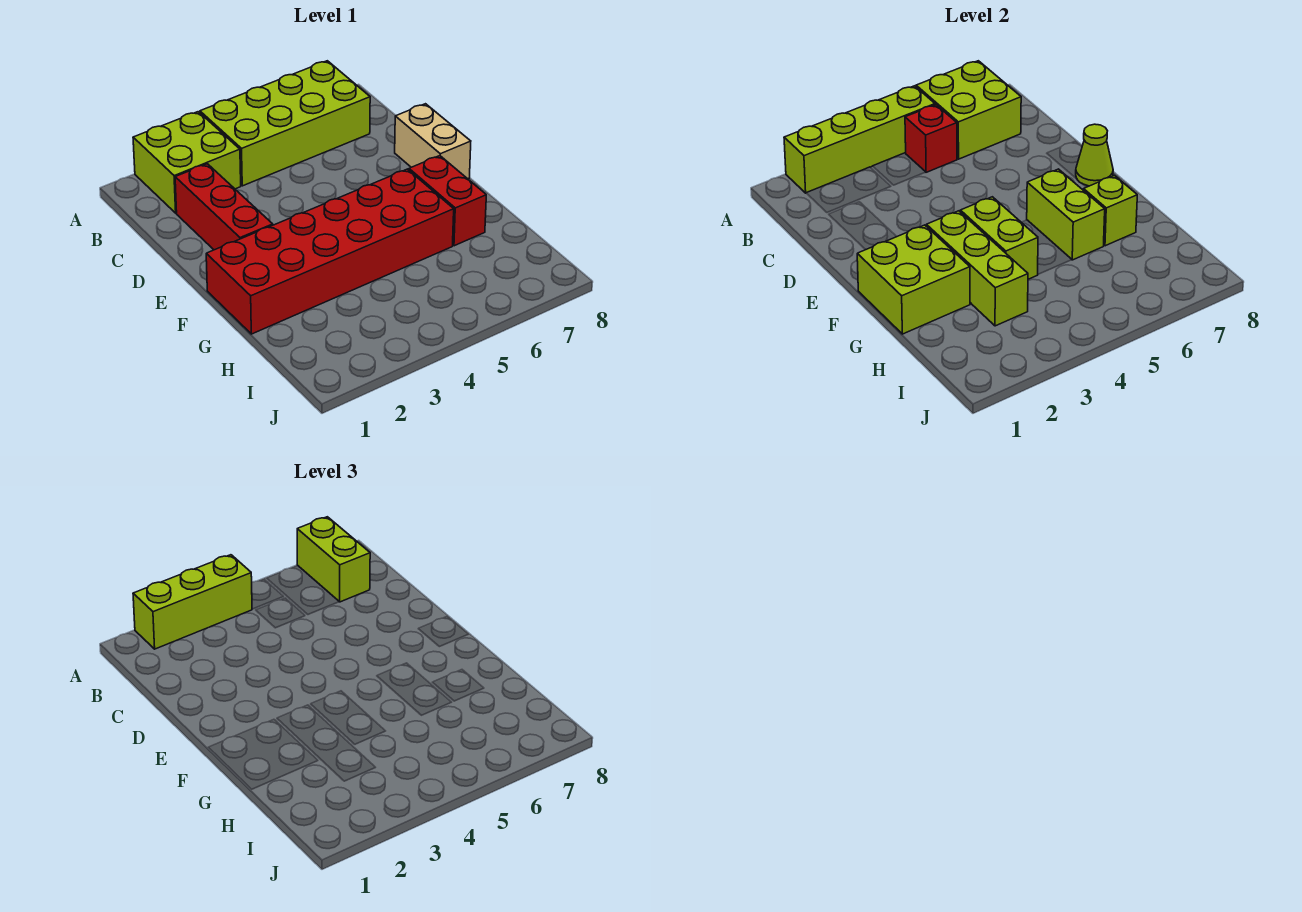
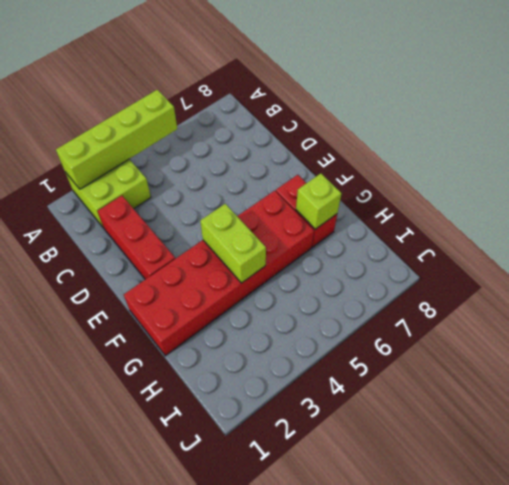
none -> lime 2x4 brick [200,61,370,186]
none -> tan 1x2 brick [395,104,471,179]
none -> lime 2x2 brick [916,61,1021,159]

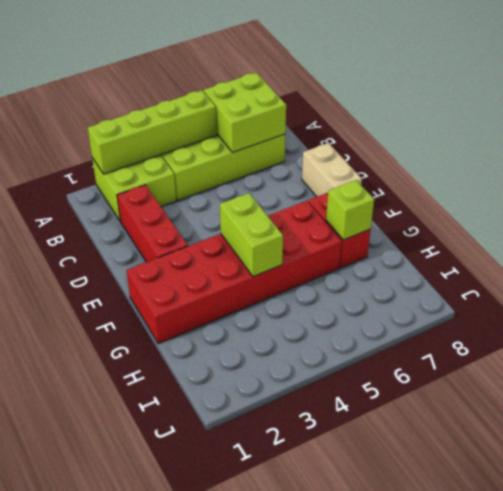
none -> red 1x1 brick [905,105,957,172]
none -> lime 1x1 cone [1076,124,1113,186]
none -> lime 2x2 brick [857,225,970,334]

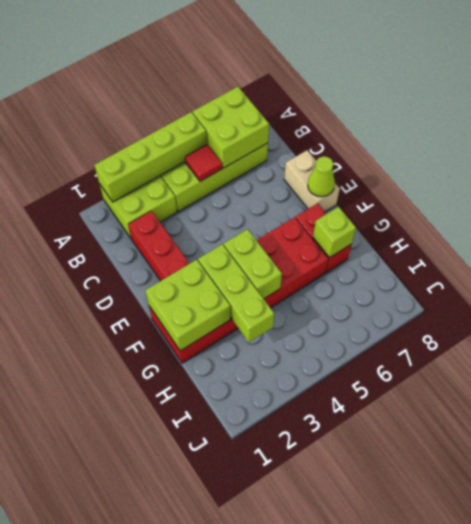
red 1x1 tile [185,144,222,181] -> red 1x1 brick [905,105,957,172]
none -> lime 1x2 brick [1027,169,1105,260]
none -> lime 1x3 brick [133,555,252,649]
none -> lime 1x2 brick [297,517,370,602]

